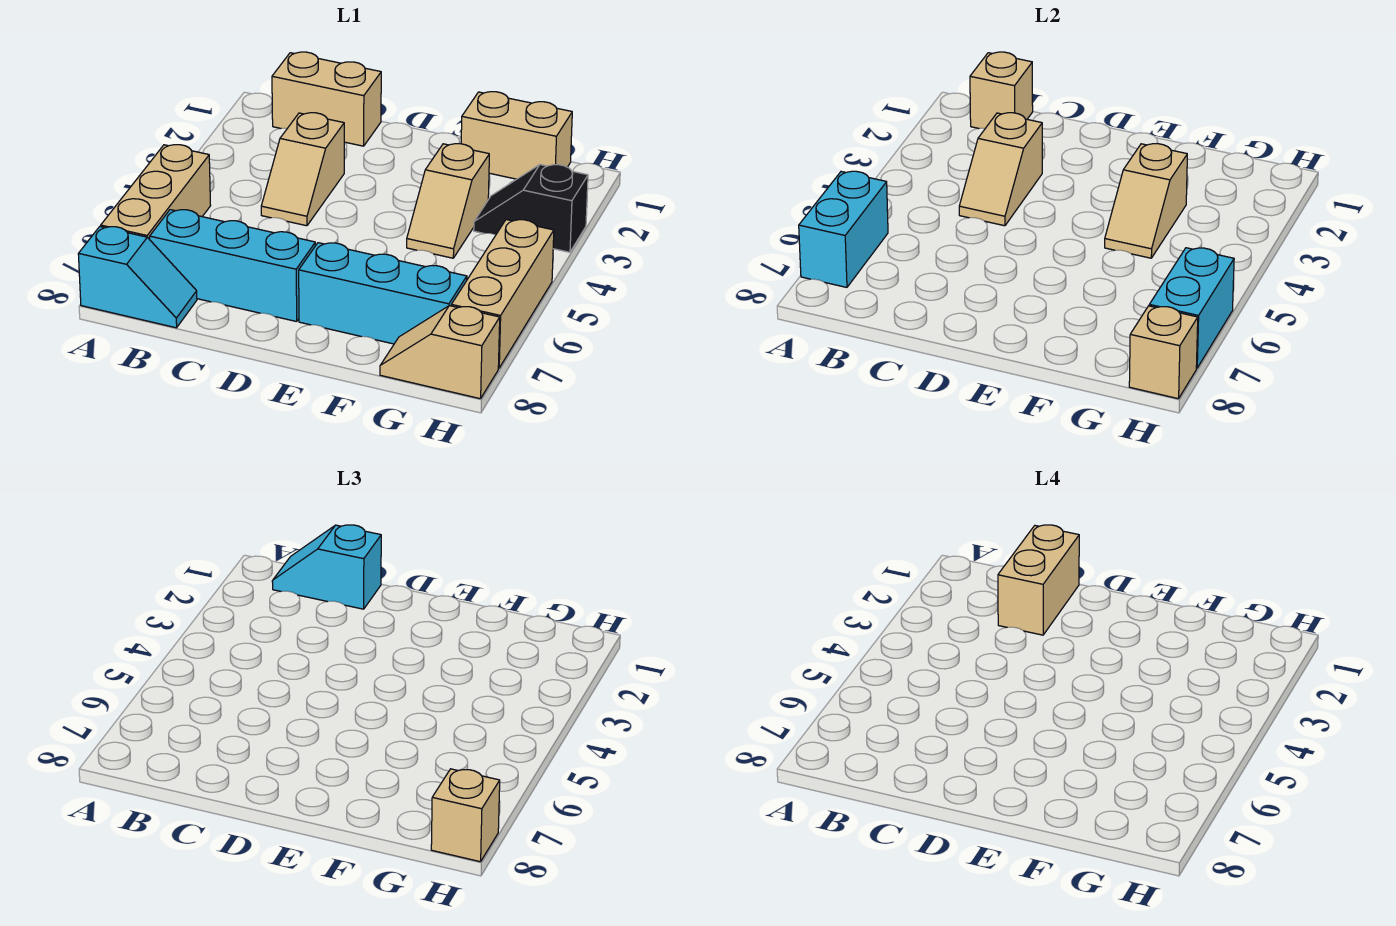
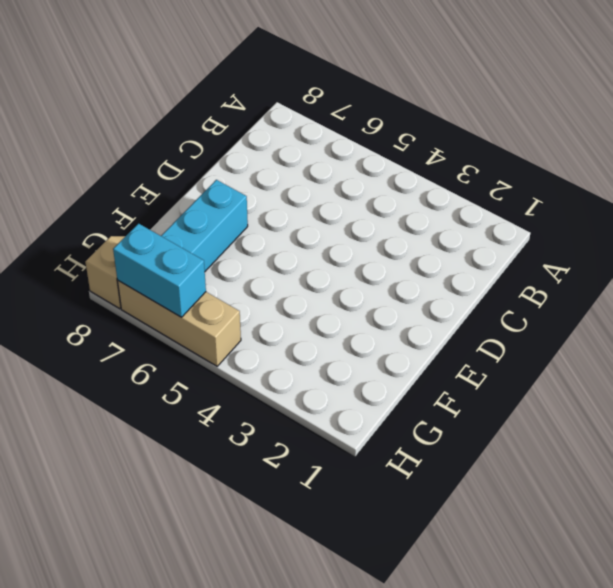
none -> tan 1x3 brick [101,145,211,239]
none -> cyan 1x2 slope [78,227,197,328]
none -> tan 1x2 brick [272,52,381,146]

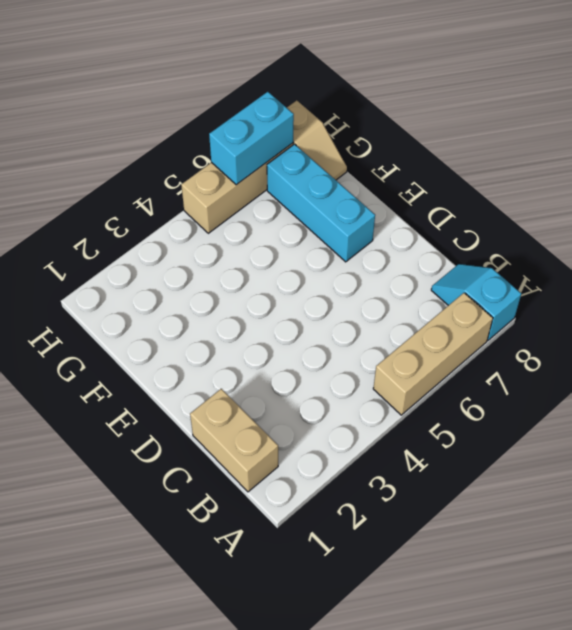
none -> cyan 1x3 brick [150,210,316,322]
none -> tan 1x2 slope [261,113,344,226]
none -> tan 1x2 brick [461,92,572,179]

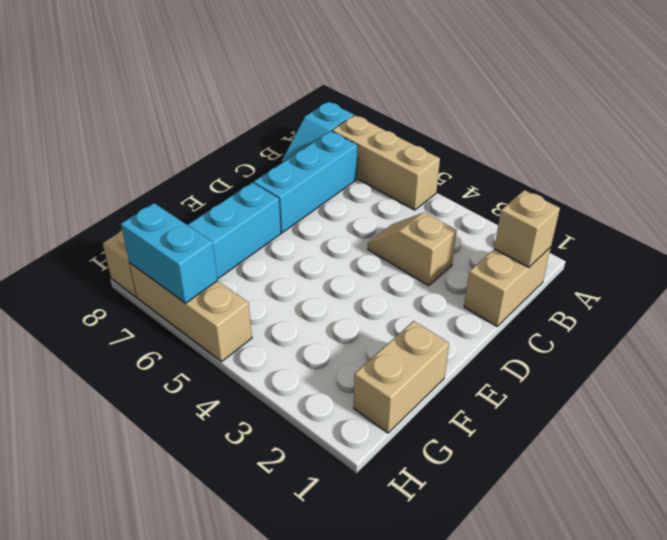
none -> tan 1x2 slope [407,144,489,258]
none -> black 1x2 slope [474,165,588,252]
none -> cyan 1x2 brick [799,171,888,287]

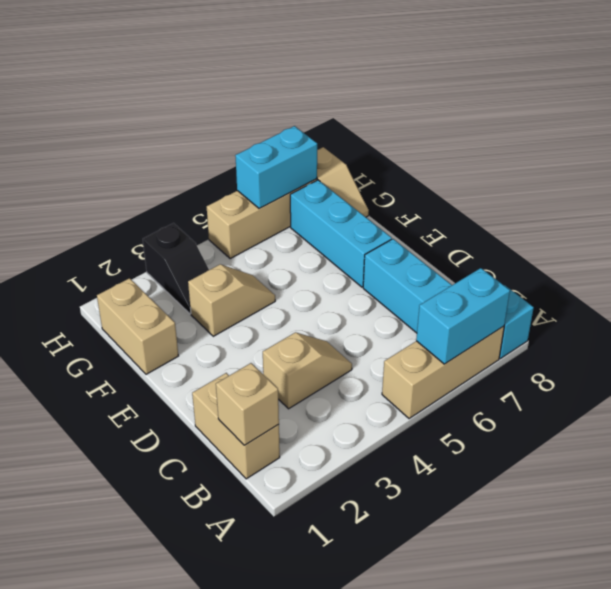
none -> tan 1x2 slope [959,113,1042,226]
none -> tan 1x2 slope [1105,144,1187,258]
none -> tan 1x1 brick [1129,306,1198,399]

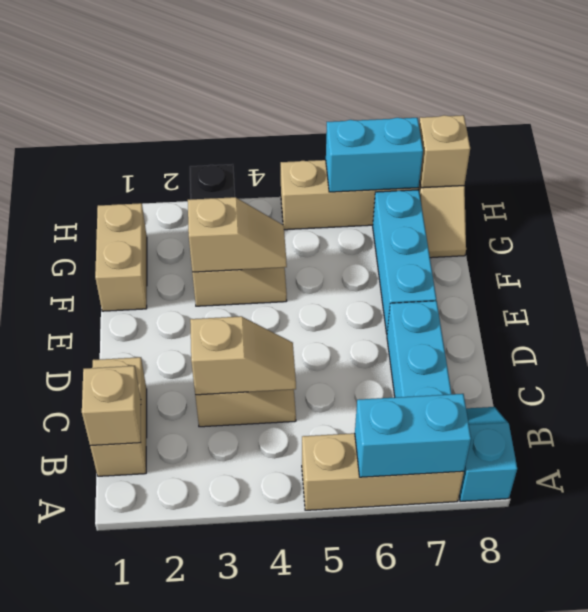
none -> cyan 1x2 slope [272,525,381,609]
none -> tan 1x1 brick [431,769,500,862]
none -> tan 1x2 brick [998,525,1079,635]

